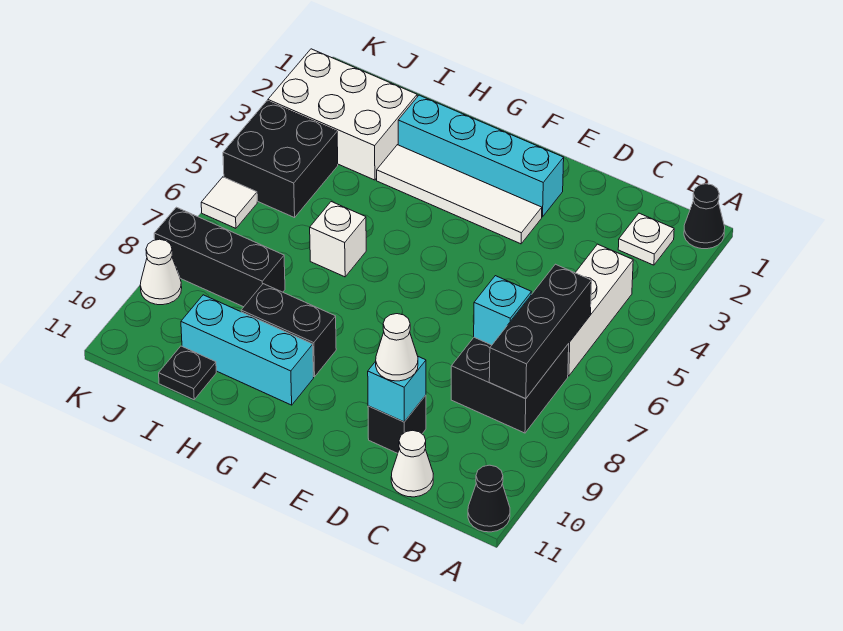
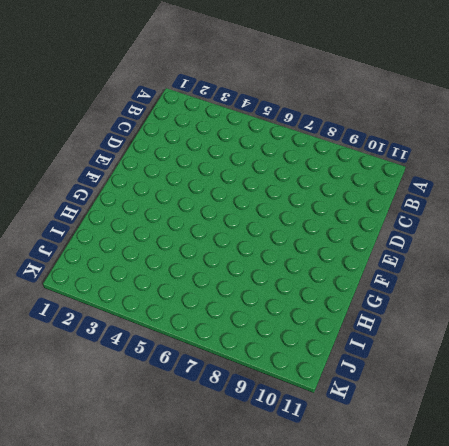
none -> black 1x1 cone [684,184,725,249]
none -> black 1x1 cone [468,465,510,532]
none -> white 1x1 plate [618,213,674,265]

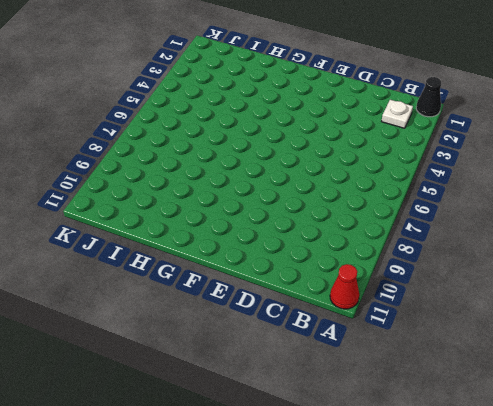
red 1x1 cone [330,264,359,309] -> black 1x1 cone [468,465,510,532]
none -> white 1x3 brick [568,244,633,376]
none -> black 2x2 brick [451,337,569,433]
none -> white 1x1 cone [391,430,433,497]

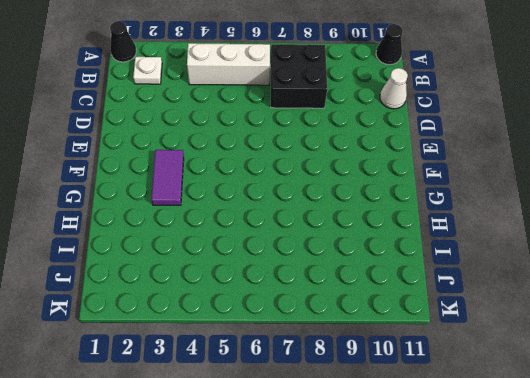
purple 1x2 tile [151,150,184,205] -> white 1x4 tile [377,145,542,244]
none -> black 1x1 brick [368,395,426,453]
none -> cyan 1x4 brick [398,95,564,217]
none -> black 1x2 brick [241,284,336,377]

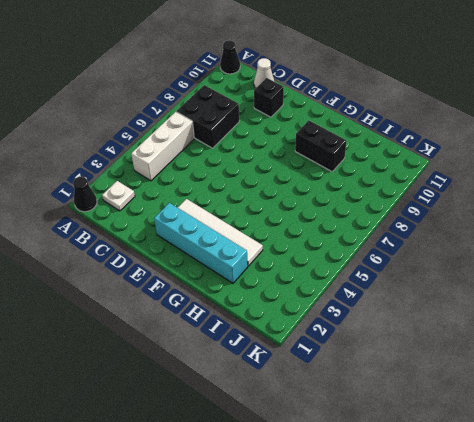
none -> cyan 1x3 brick [181,295,314,405]
none -> white 1x1 brick [310,202,366,277]
none -> white 2x3 brick [268,49,417,180]

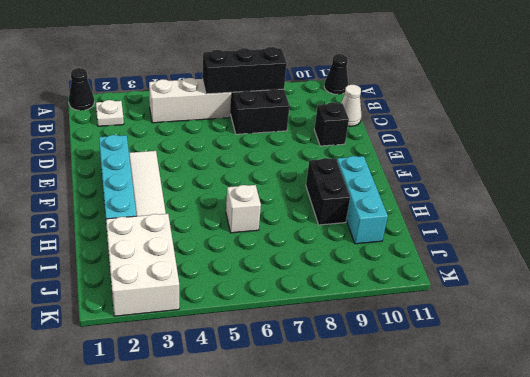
none -> black 1x3 brick [154,207,285,307]
none -> black 1x1 plate [159,346,216,400]
none -> black 2x2 brick [223,101,338,218]

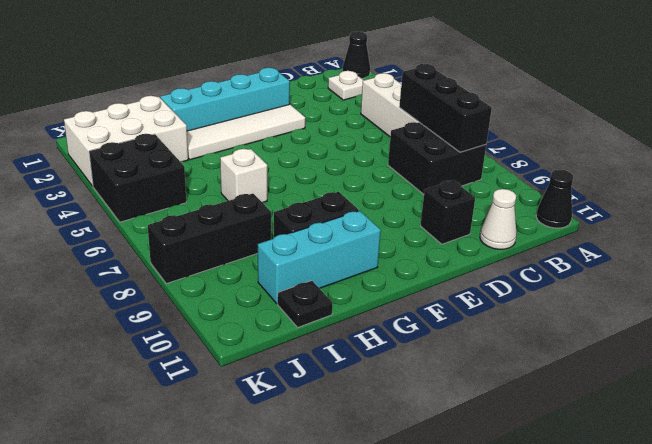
none -> white 1x1 tile [201,177,257,228]
none -> white 1x1 cone [140,239,182,305]
none -> cyan 1x1 brick [474,276,531,345]

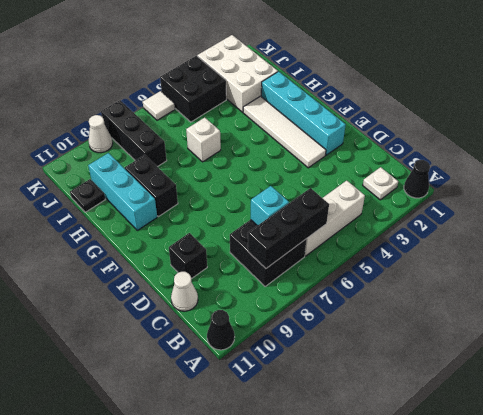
none -> cyan 1x1 brick [368,357,426,422]
none -> white 1x1 cone [376,314,418,381]

